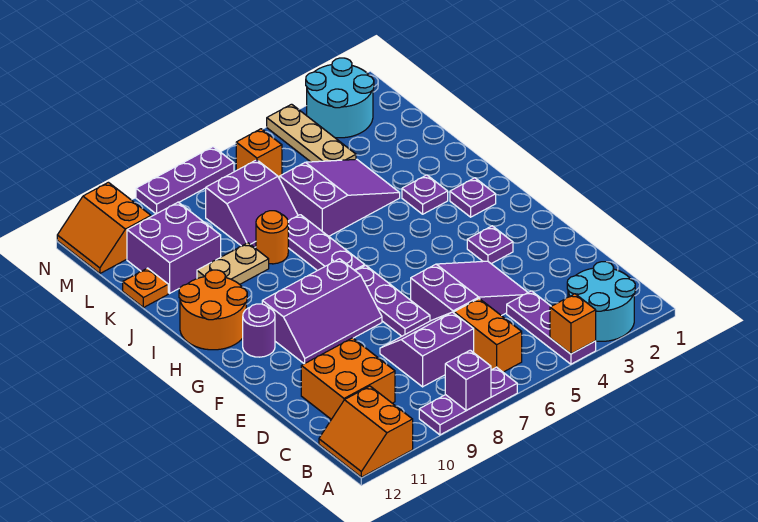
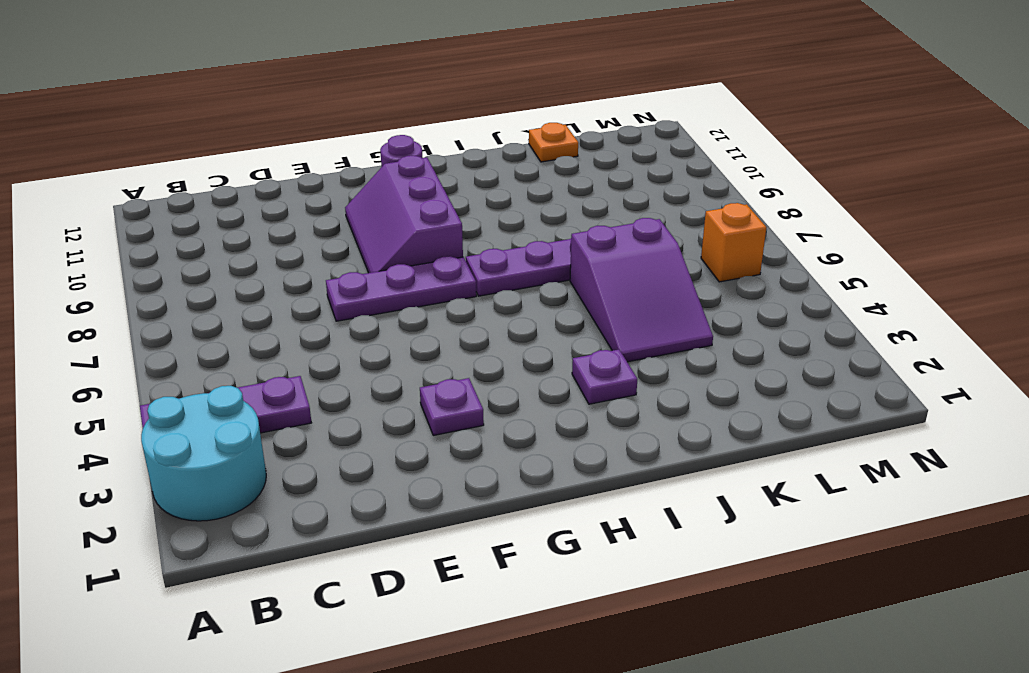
none -> purple 1x3 plate [419,367,517,435]
none -> orange 2x2 slope [319,386,413,477]
none -> orange 1x2 brick [454,299,522,372]

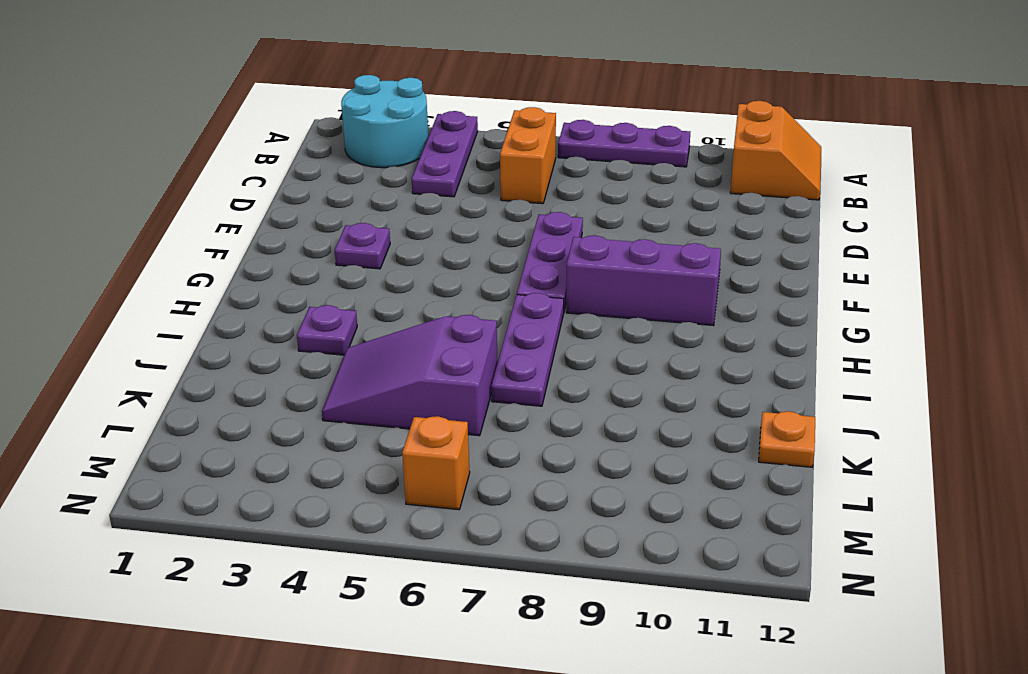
none -> purple 2x2 slope [380,312,474,387]
none -> orange 2x2 brick [301,338,395,419]
none -> purple 2x3 slope [411,261,528,321]

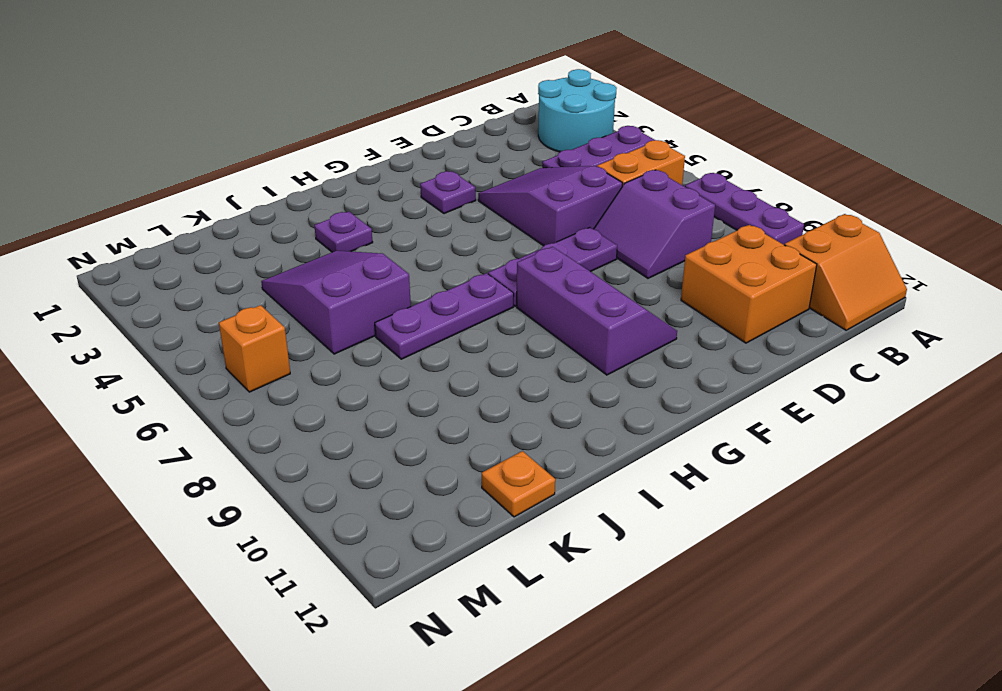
none -> purple 1x1 round brick [243,304,275,357]
none -> purple 1x1 plate [450,178,496,217]
none -> orange 2x2 round brick [179,270,247,350]

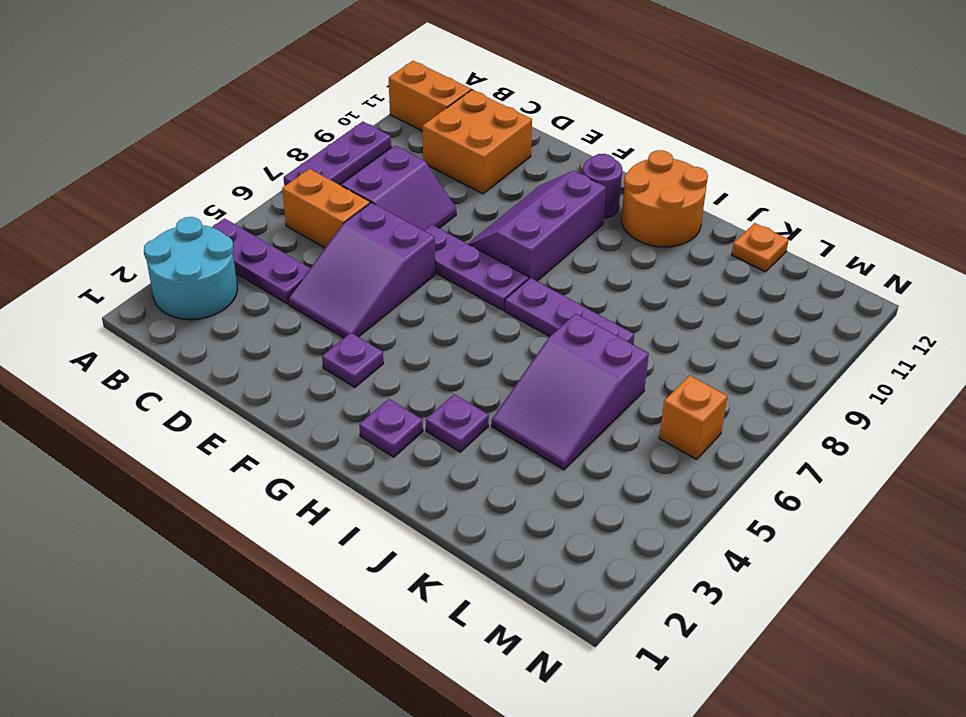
none -> orange 1x1 round brick [256,211,288,264]
none -> tan 1x2 plate [197,243,269,284]
none -> purple 2x2 slope [206,160,298,248]

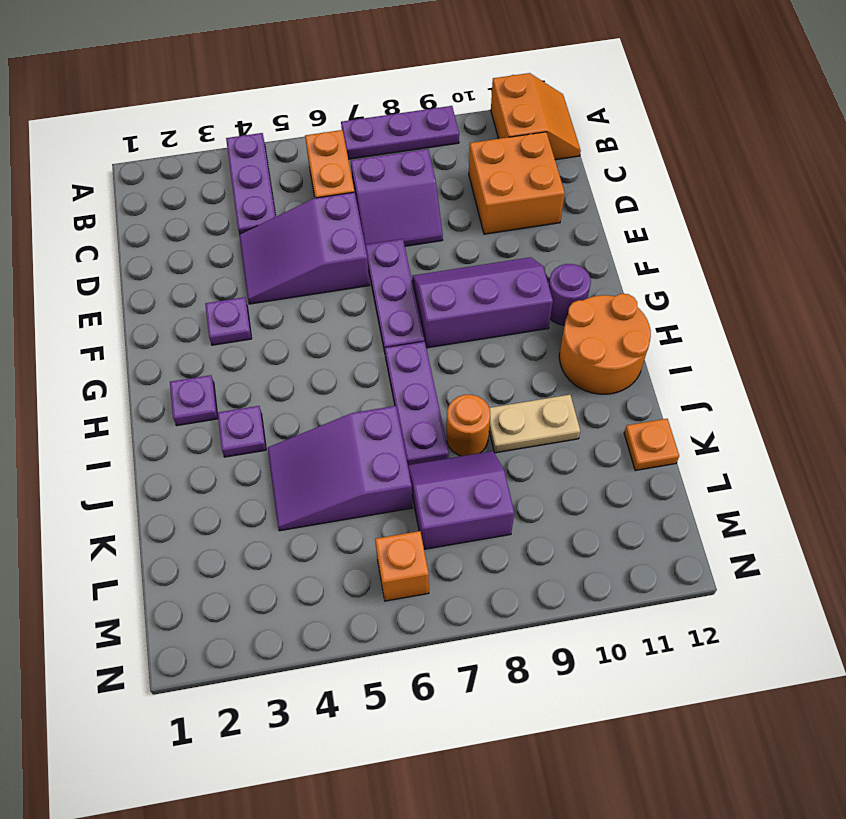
none -> cyan 2x2 round brick [567,262,635,341]
none -> purple 2x2 brick [127,202,221,293]
none -> tan 1x3 plate [267,104,356,162]

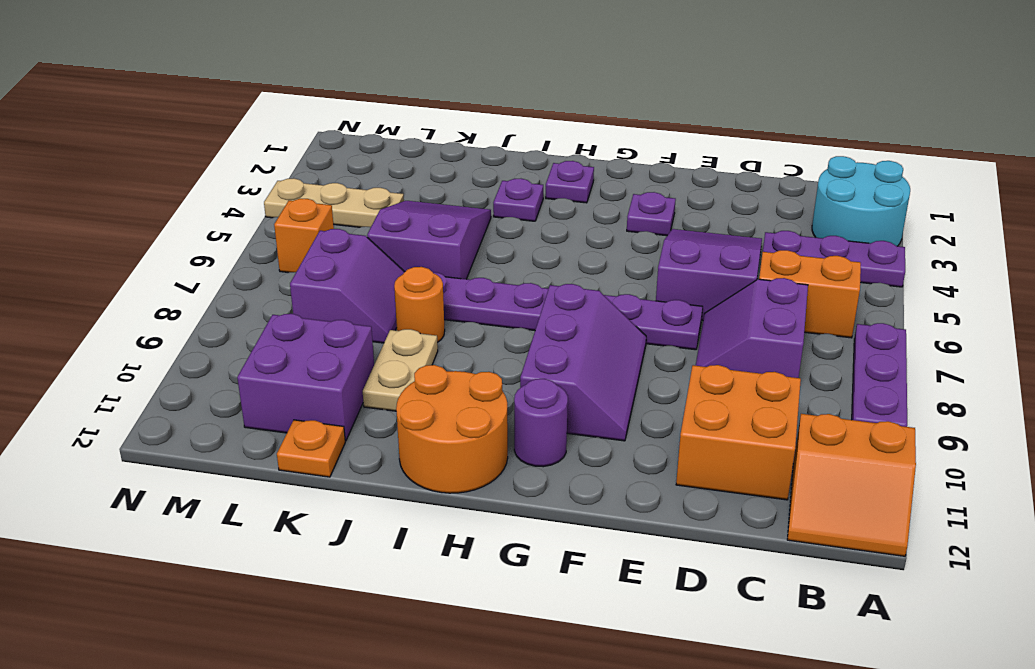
none -> cyan 2x2 round brick [306,58,374,138]
none -> orange 2x2 slope [57,182,151,274]
none -> purple 1x3 plate [136,147,234,214]

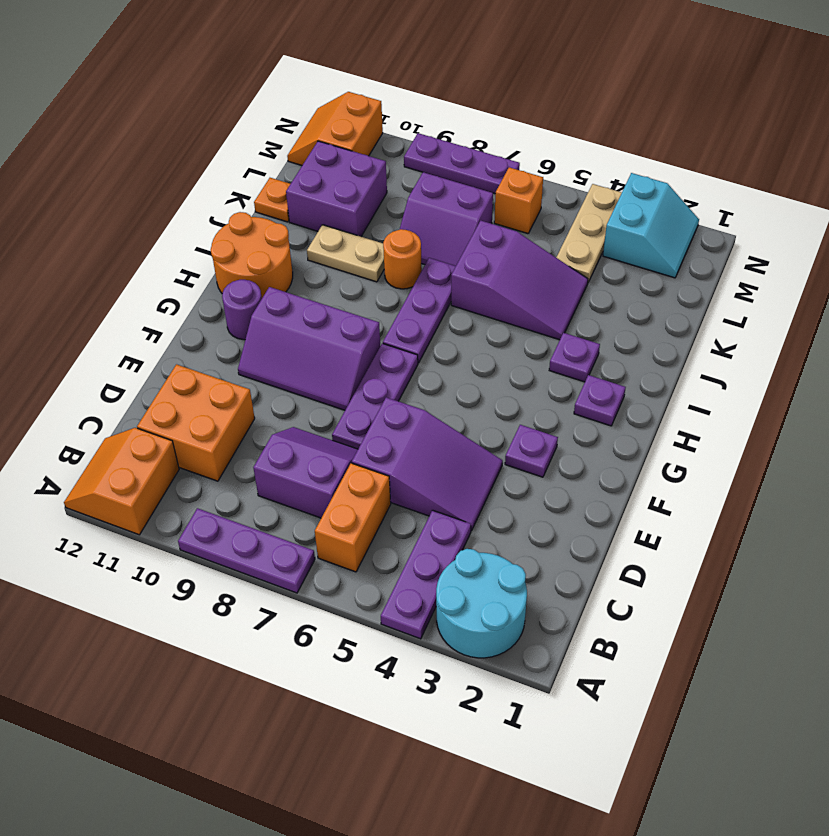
cyan 2x2 slope [603,173,699,278] -> cyan 2x2 round brick [306,58,374,138]
none -> orange 1x1 brick [550,294,596,354]
none -> purple 1x1 brick [445,350,491,411]

